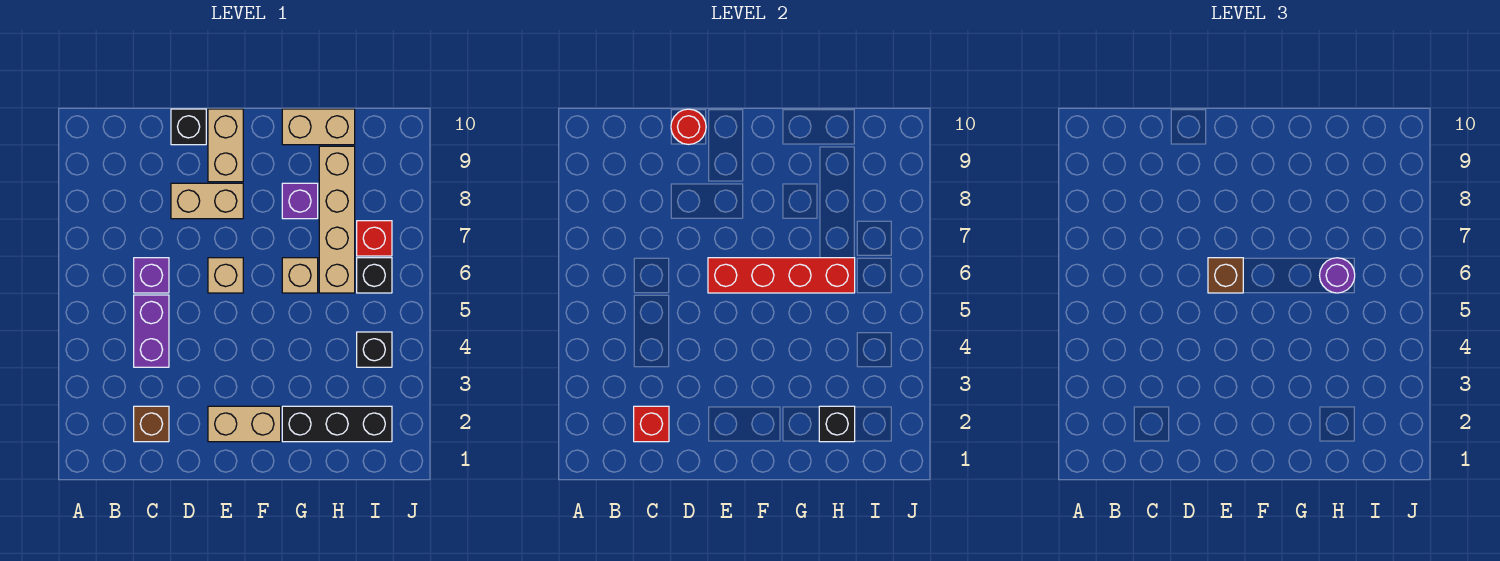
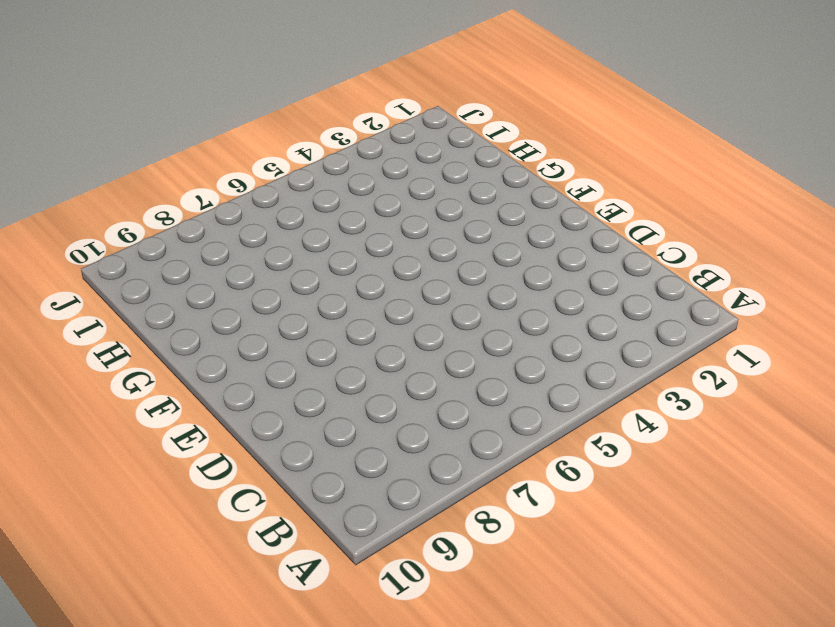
none -> brown 1x1 brick [134,406,169,442]
none -> purple 1x2 brick [134,295,169,367]
none -> purple 1x1 brick [134,258,169,293]

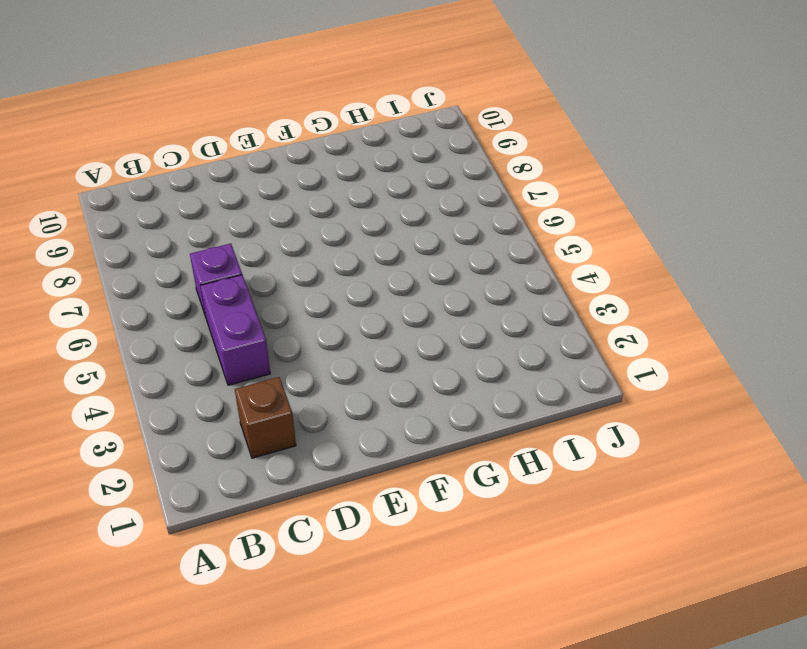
none -> tan 1x2 brick [171,183,243,219]
none -> black 1x1 brick [171,109,206,145]
none -> tan 1x2 brick [208,406,281,442]

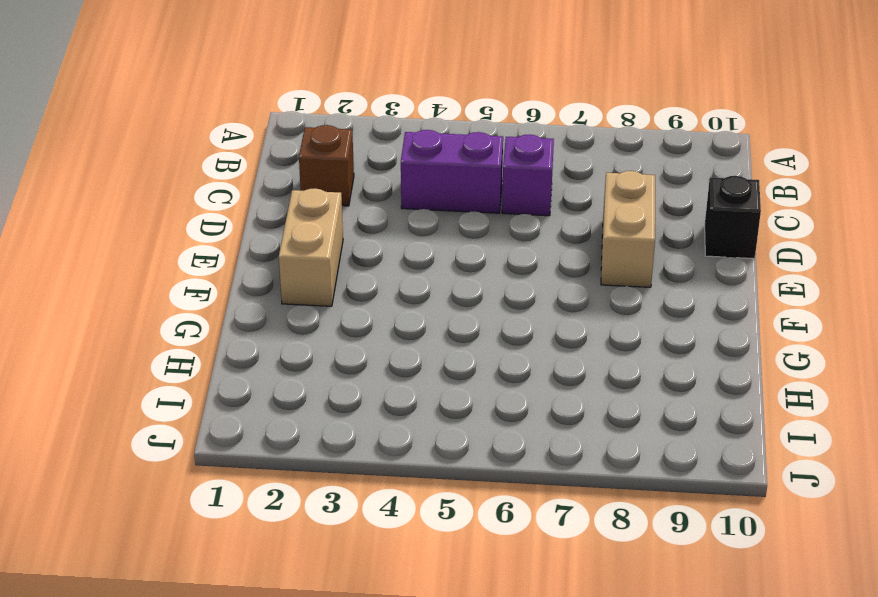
none -> tan 1x1 brick [208,258,243,293]
none -> tan 1x2 brick [208,109,243,182]
none -> black 1x3 brick [282,406,392,442]

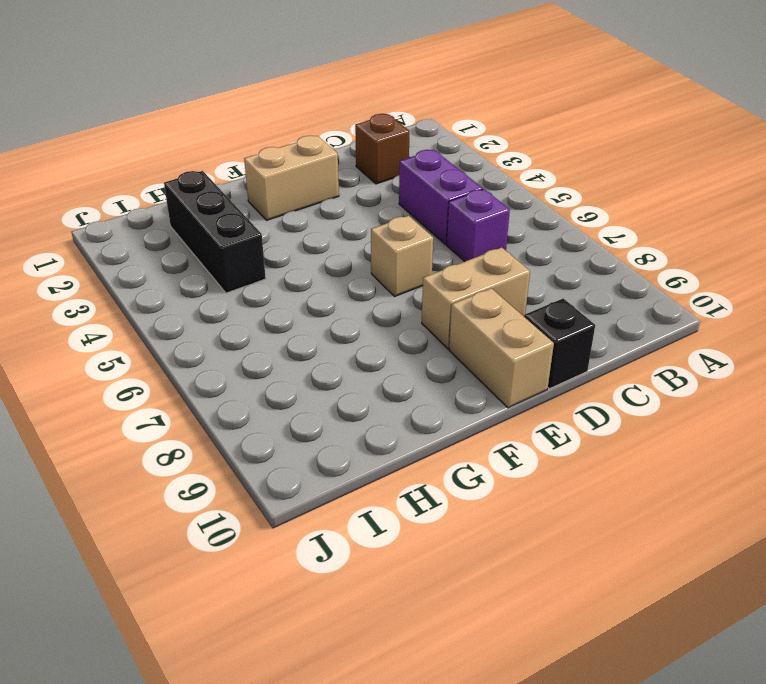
black 1x3 brick [164,171,266,293] -> black 1x3 brick turned to [282,406,392,442]
none -> tan 1x1 brick [282,258,318,293]
none -> purple 1x1 brick [282,183,318,219]
none -> tan 1x2 brick [282,109,355,145]

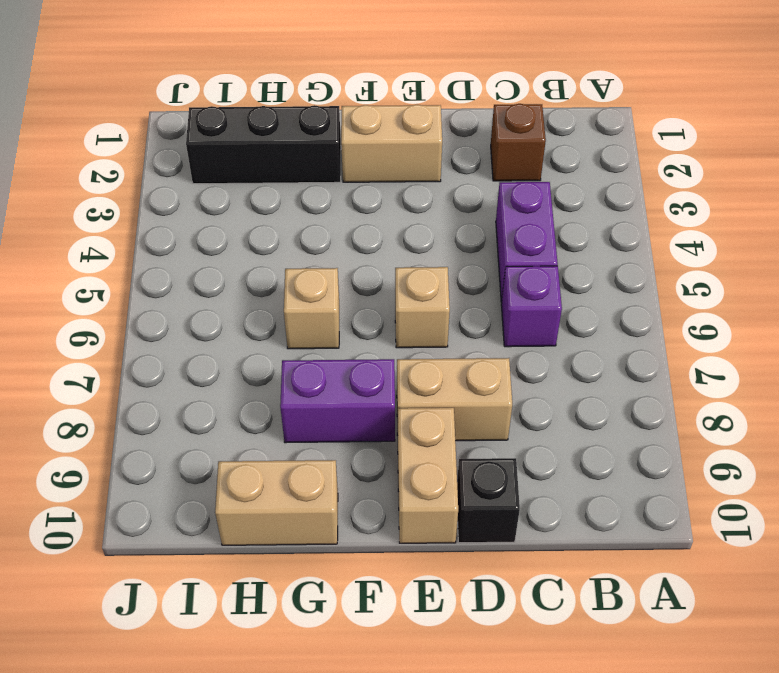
purple 1x2 brick [280,359,395,443] -> purple 1x1 brick [282,183,318,219]
none -> tan 1x4 brick [319,146,355,293]
none -> black 1x1 brick [357,332,392,367]
none -> black 1x1 brick [357,258,392,293]

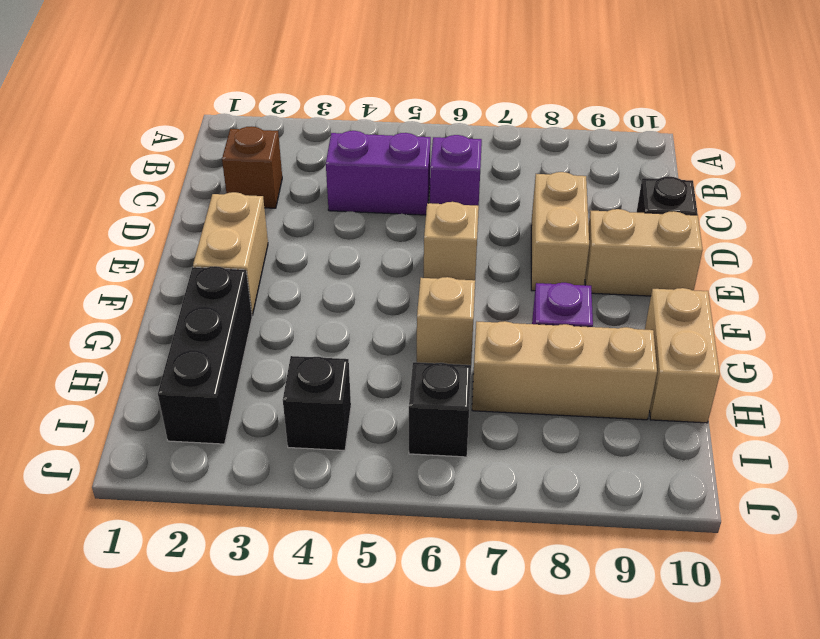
tan 1x3 brick [472,321,657,420] -> tan 1x4 brick [319,146,355,293]
none -> red 1x1 brick [357,221,392,256]
none -> red 1x1 brick [634,406,669,442]
none -> red 1x1 round brick [671,109,706,144]

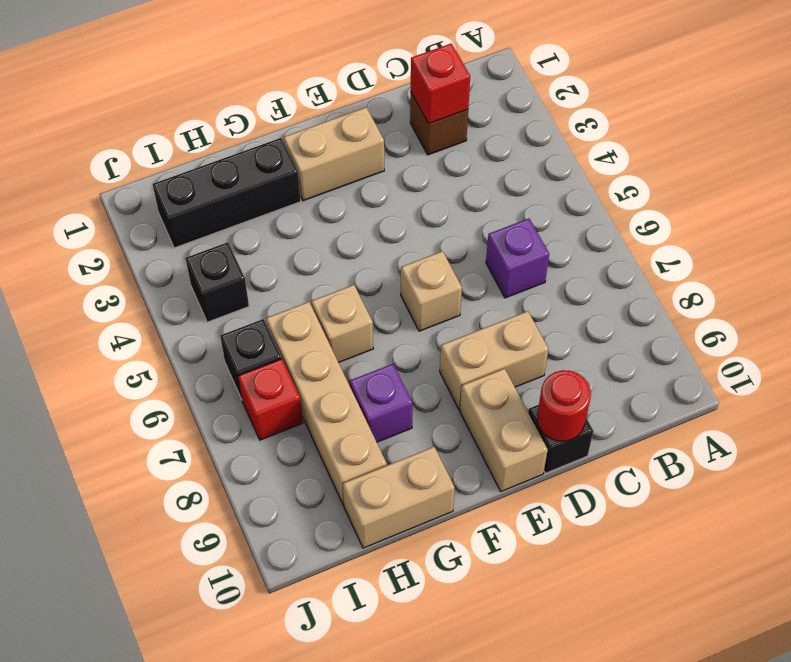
none -> purple 1x2 brick [134,295,169,367]
none -> red 1x4 brick [708,258,855,293]
none -> black 1x1 brick [819,406,855,442]

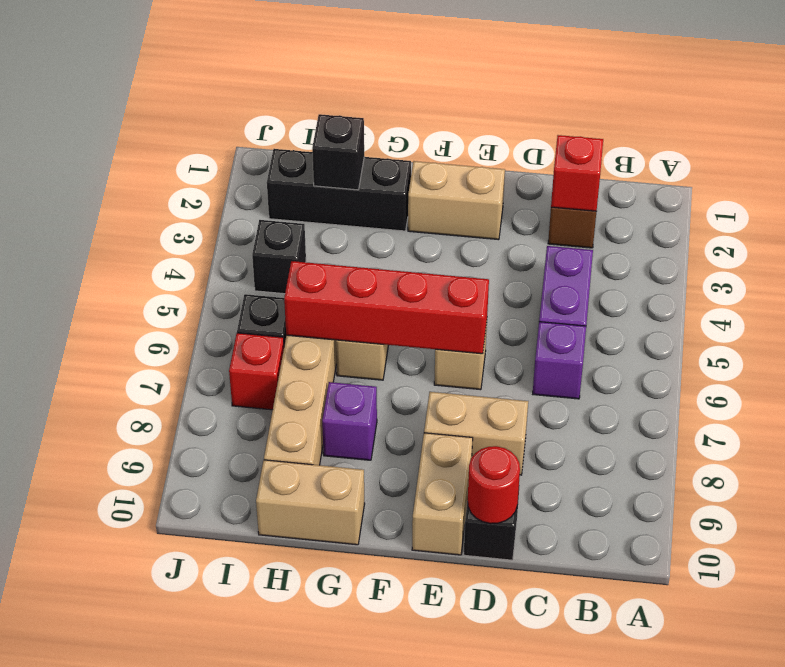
none -> brown 1x1 brick [1208,258,1243,293]
none -> purple 1x1 round brick [1320,258,1355,293]

